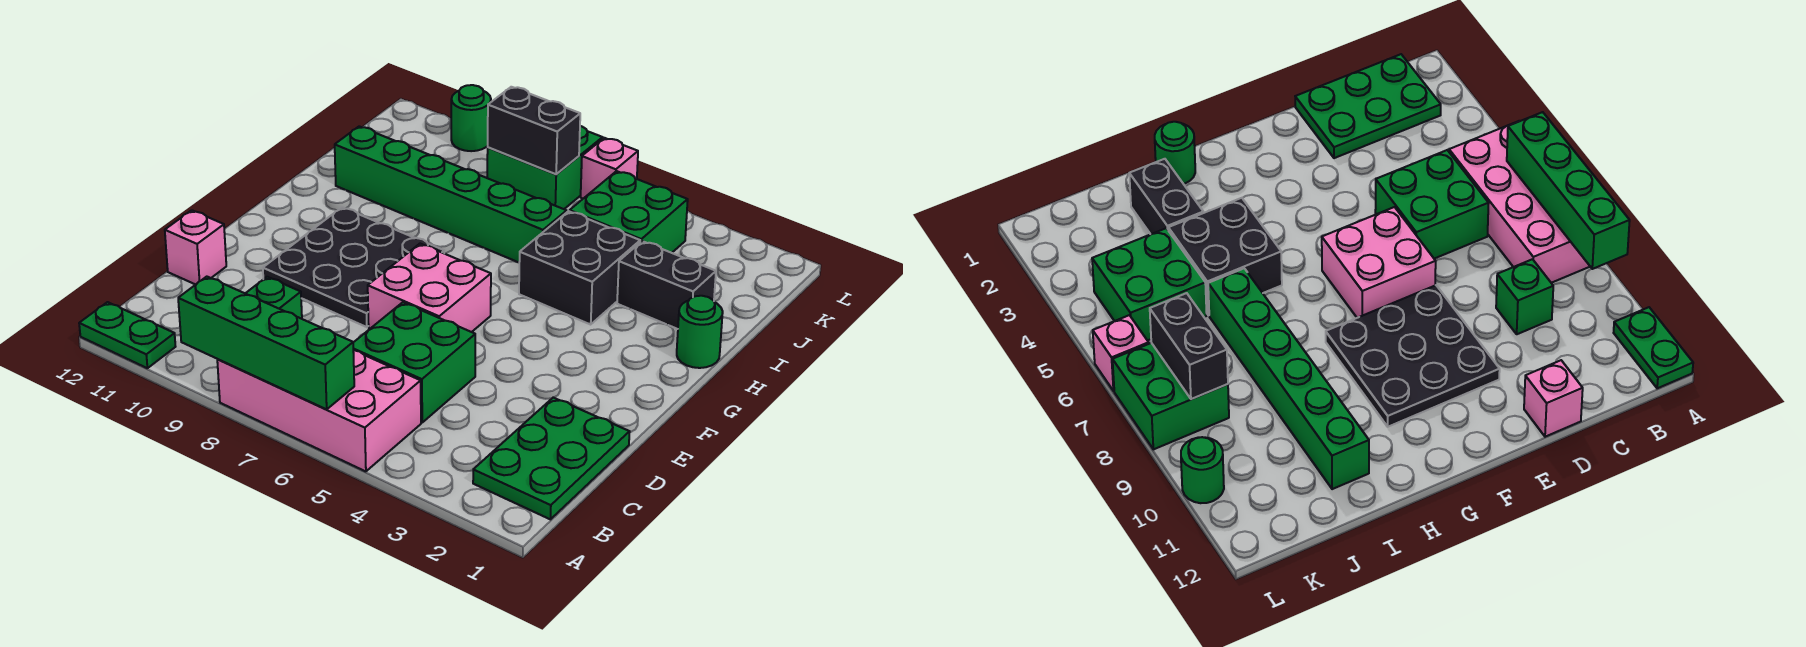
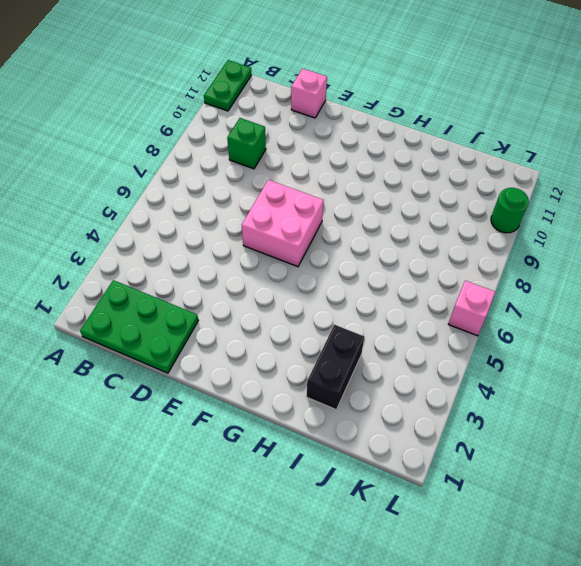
none -> pink 2x4 brick [217,350,421,471]
none -> green 2x2 brick [353,302,475,422]
none -> black 3x3 plate [263,207,444,327]

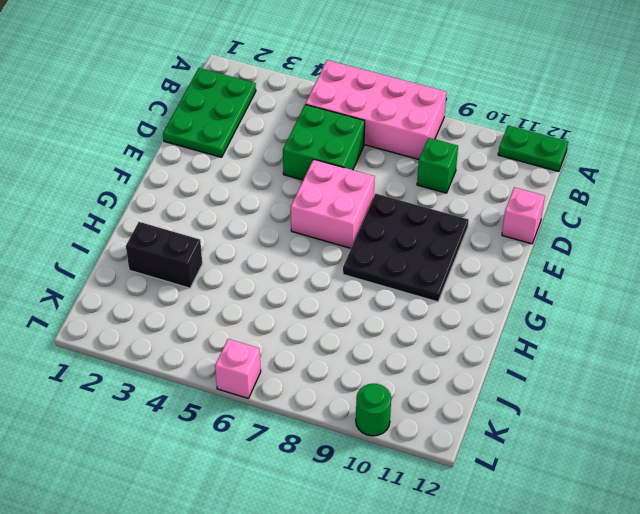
none -> green 1x1 round brick [677,296,723,368]
none -> black 2x2 brick [519,211,640,324]
none -> green 1x6 brick [335,126,567,263]

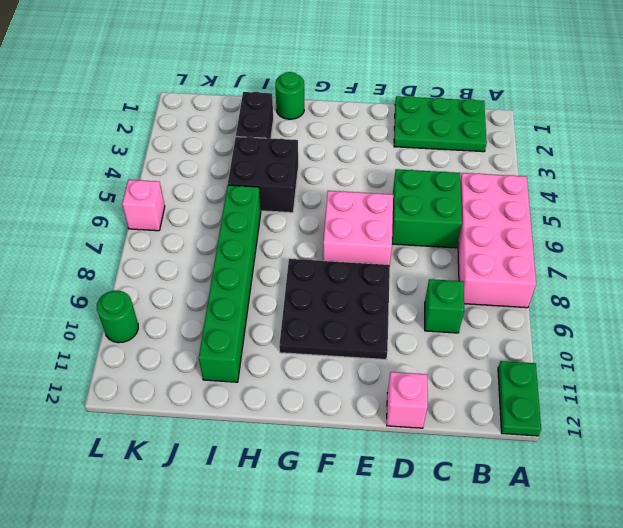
none -> green 2x2 brick [570,171,688,253]
none -> green 2x2 brick [487,126,603,209]
none -> green 1x4 brick [178,277,354,410]

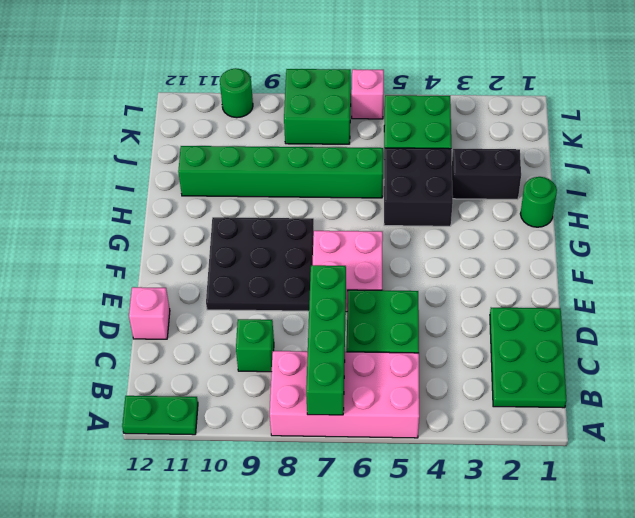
green 1x4 brick [306,265,346,415] -> green 1x4 brick turned to [178,277,354,410]
none -> black 1x2 brick [488,87,580,174]

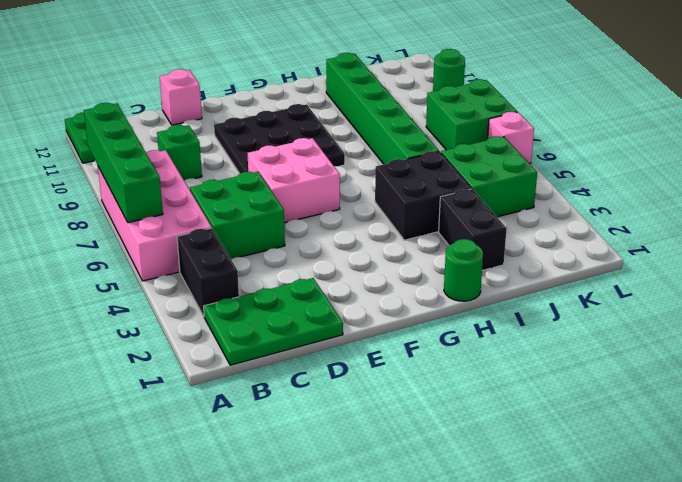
black 1x2 brick [177,228,239,316] -> black 1x2 brick moved to [488,87,580,174]

